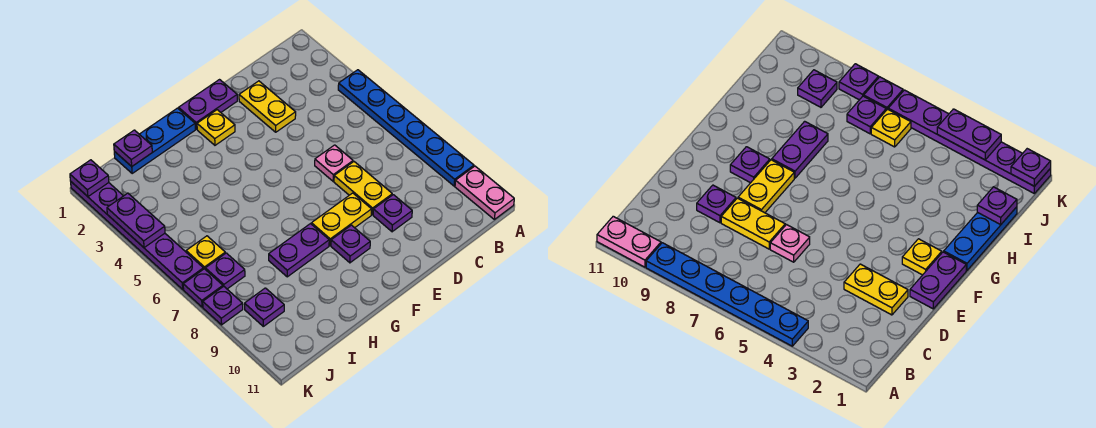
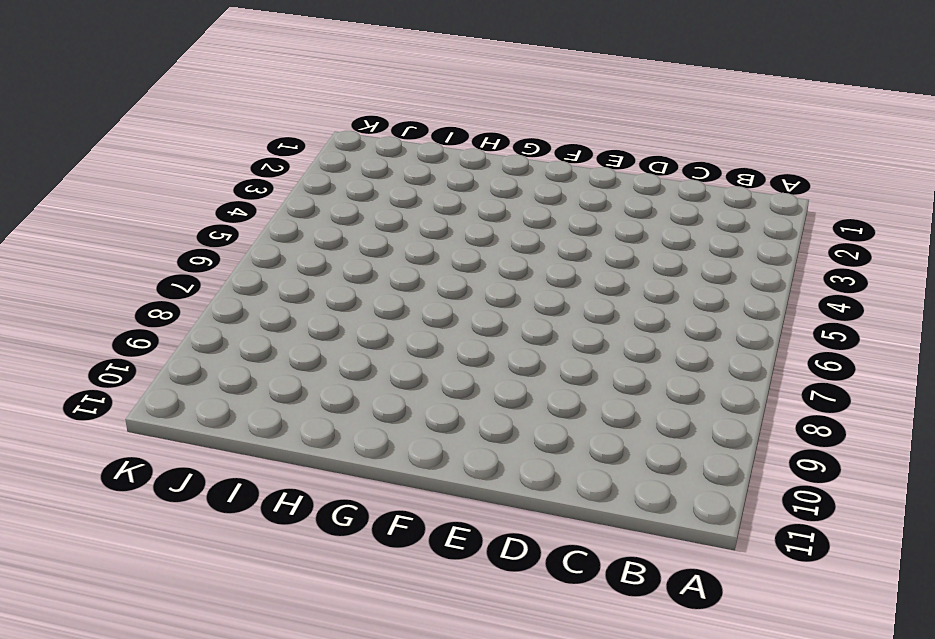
none -> blue 1x6 plate [338,70,474,186]
none -> pink 1x2 plate [455,166,514,219]
none -> yellow 1x2 plate [239,81,296,132]

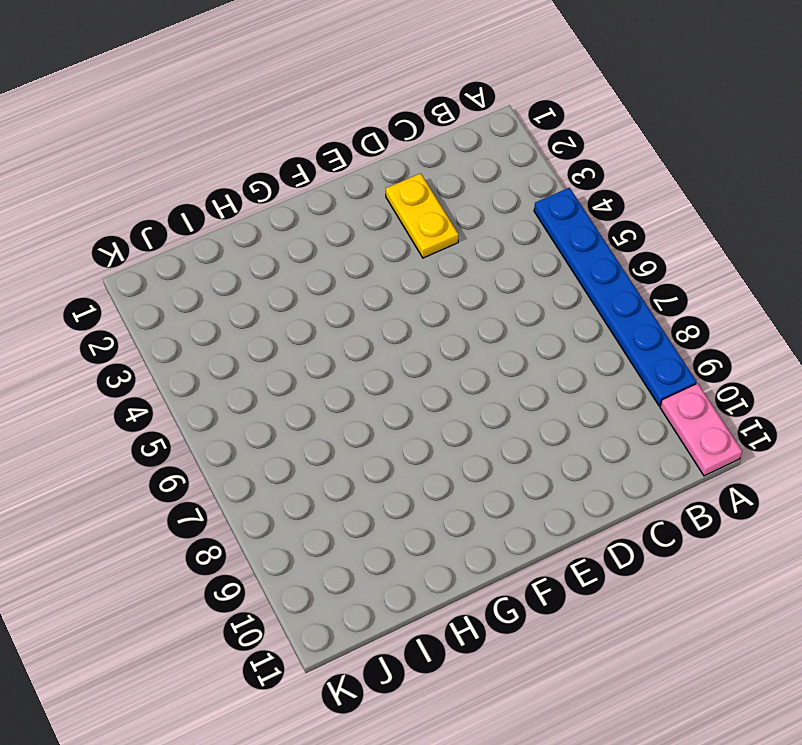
none -> pink 1x1 plate [315,145,353,181]
none -> yellow 1x2 plate [334,162,392,215]
none -> purple 1x1 plate [373,195,412,232]

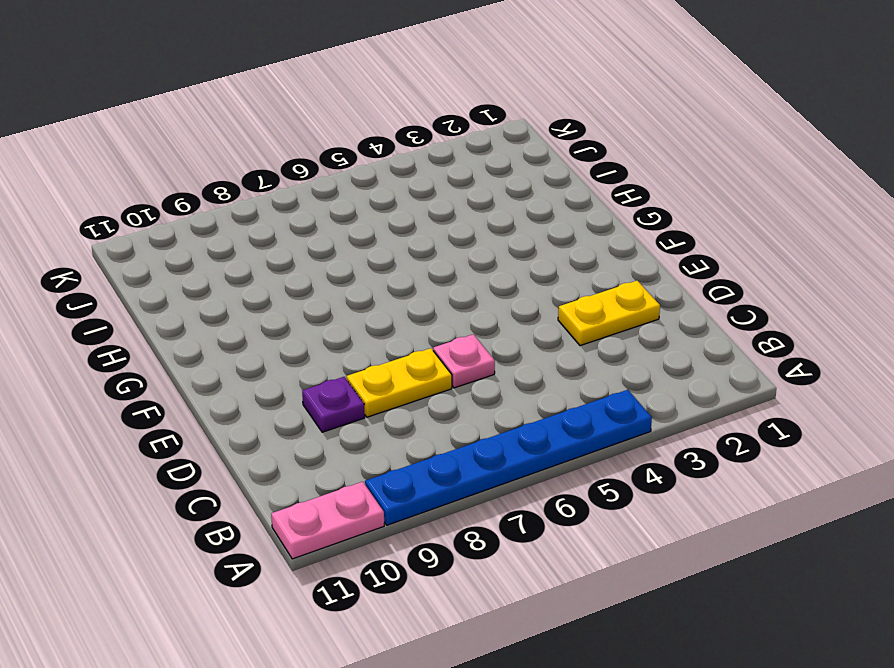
none -> purple 1x2 plate [179,80,237,129]
none -> yellow 1x2 plate [312,193,372,246]
none -> yellow 1x1 plate [197,110,235,145]

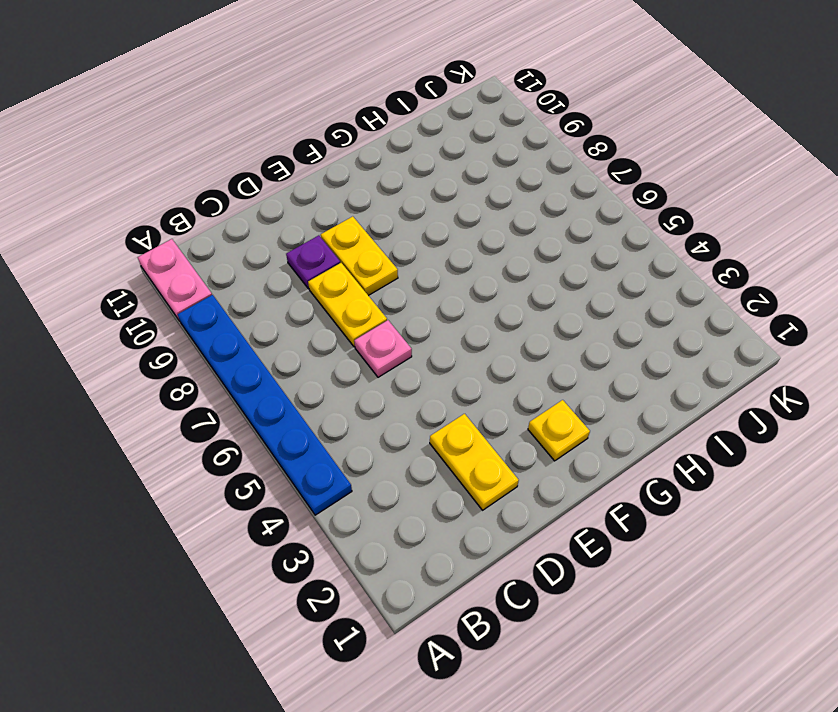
yellow 1x2 plate [321,216,398,296] -> yellow 1x2 plate turned to [312,193,372,246]
none -> purple 1x2 plate [179,80,237,129]
none -> purple 1x1 plate [331,225,370,263]
none -> blue 1x3 plate [114,108,195,173]

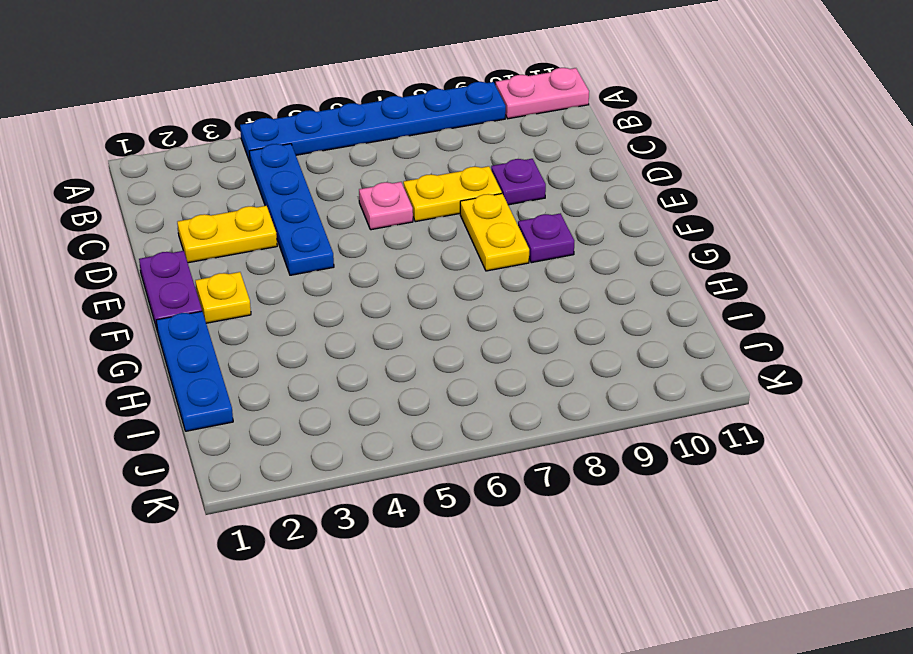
blue 1x4 plate [249,144,334,275] -> none
none -> purple 1x2 plate [269,224,329,277]
none -> yellow 1x1 plate [186,236,225,269]
none -> purple 1x1 plate [205,253,245,289]

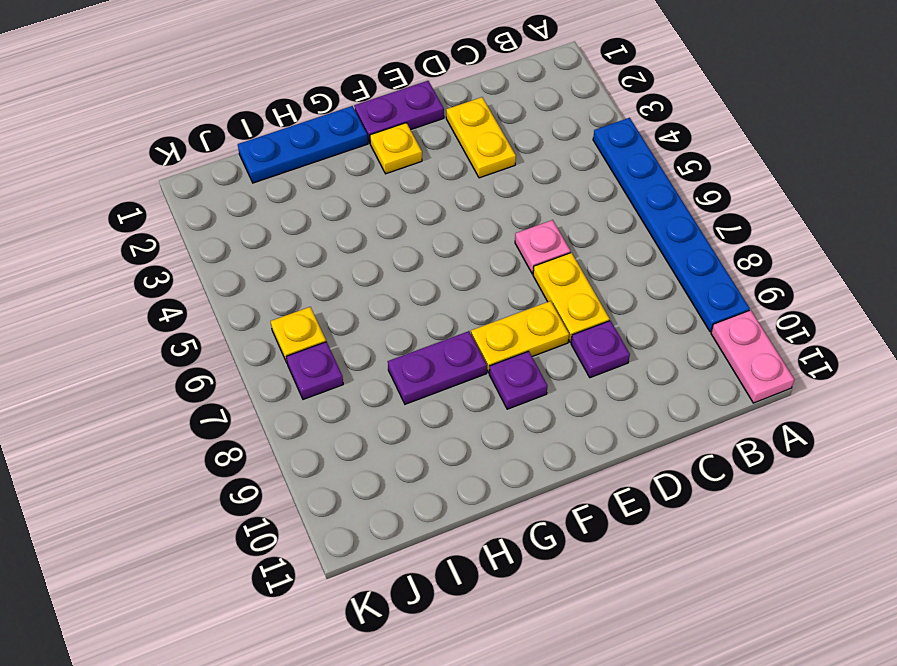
none -> purple 1x1 plate [244,288,284,326]
none -> purple 1x6 plate [71,182,203,289]
none -> purple 1x1 plate [183,269,223,307]

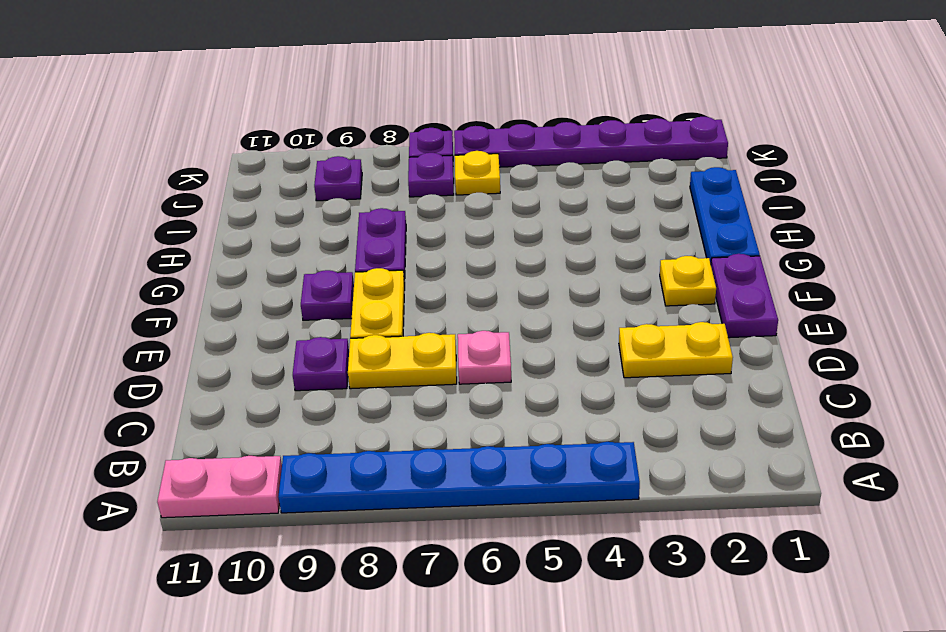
none -> purple 1x1 plate [203,286,243,325]
none -> purple 1x1 plate [114,130,152,166]
none -> purple 1x1 plate [70,160,109,196]

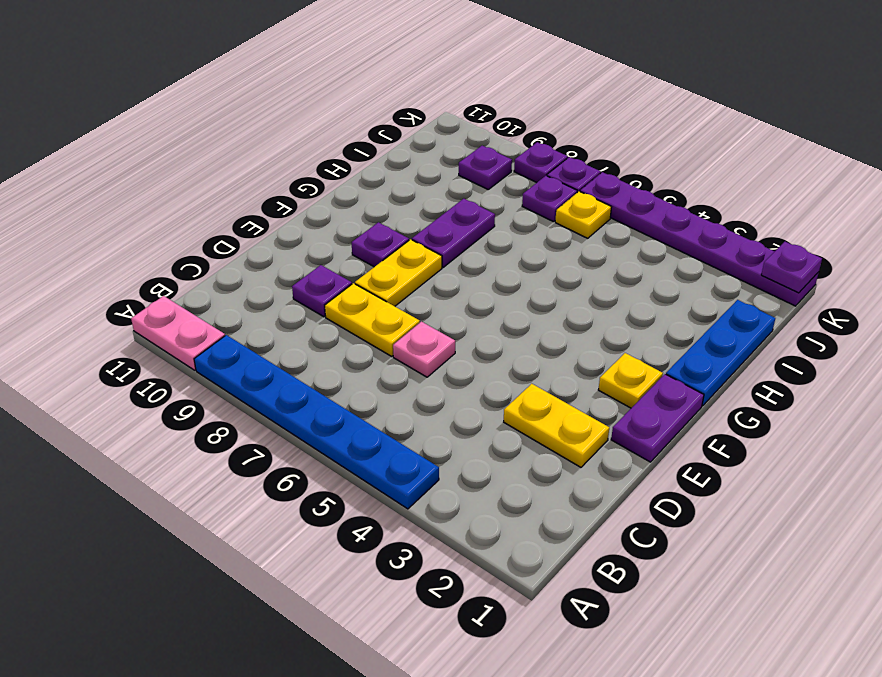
none -> purple 1x1 plate [114,130,152,166]
none -> purple 1x2 plate [107,193,165,248]

